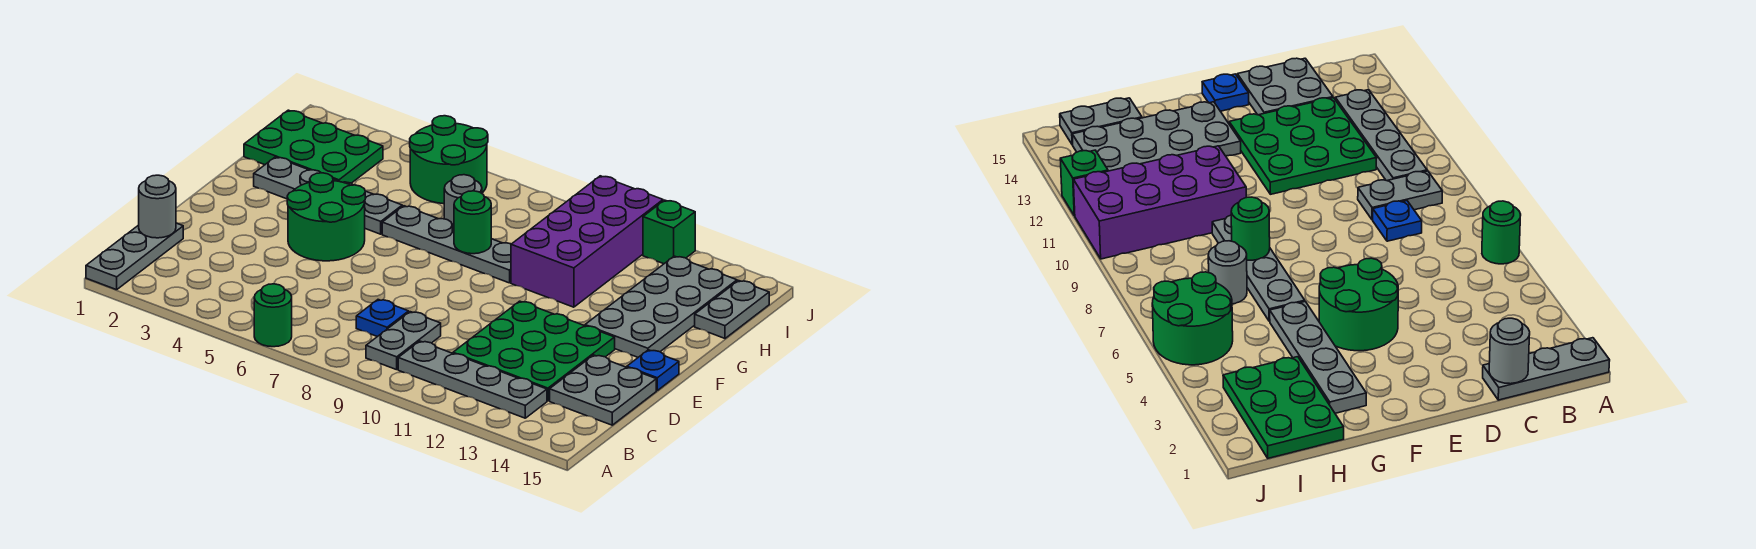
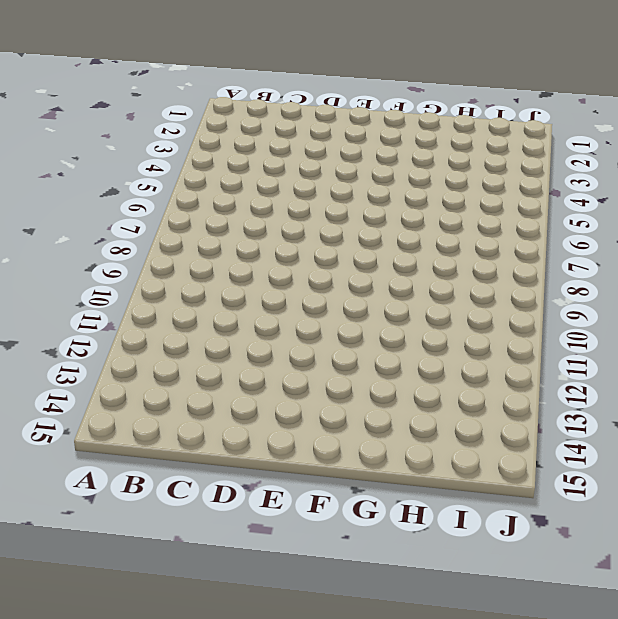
none -> grey 1x3 plate [86,223,183,290]
none -> green 1x1 round brick [254,284,292,347]
none -> grey 1x2 plate [366,312,441,370]

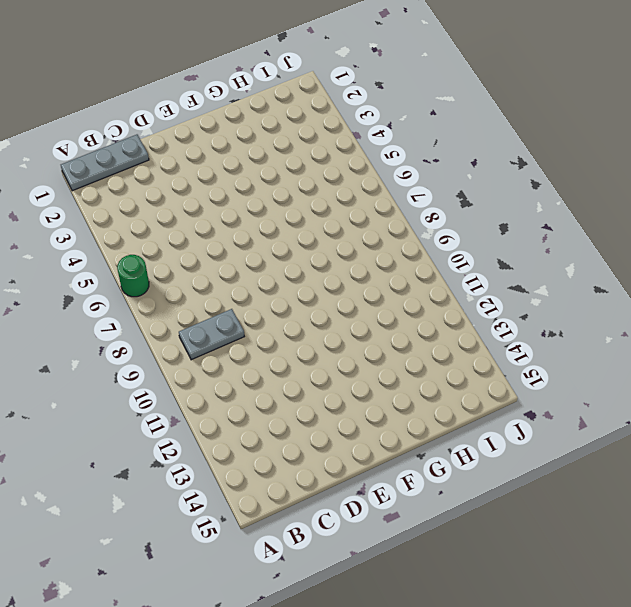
none -> grey 1x4 plate [398,341,547,418]
none -> blue 1x1 plate [356,300,409,337]
none -> green 3x3 plate [453,301,615,401]

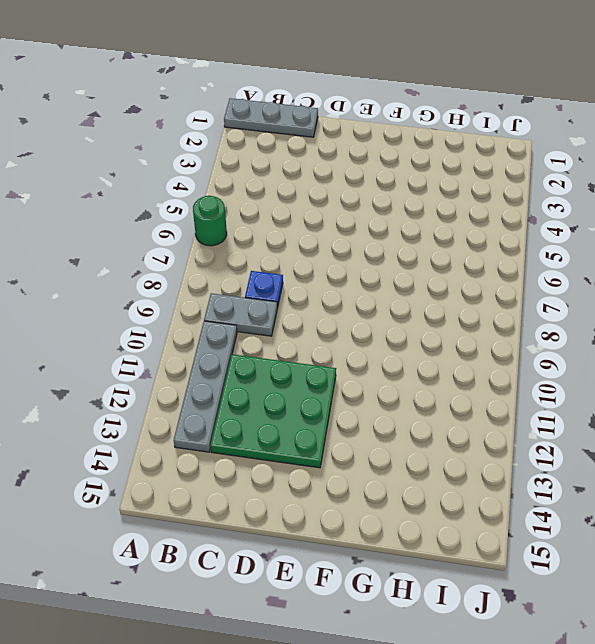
none -> grey 2x2 plate [550,355,656,425]
none -> green 2x2 round brick [287,173,365,261]
none -> blue 1x1 plate [627,350,679,390]

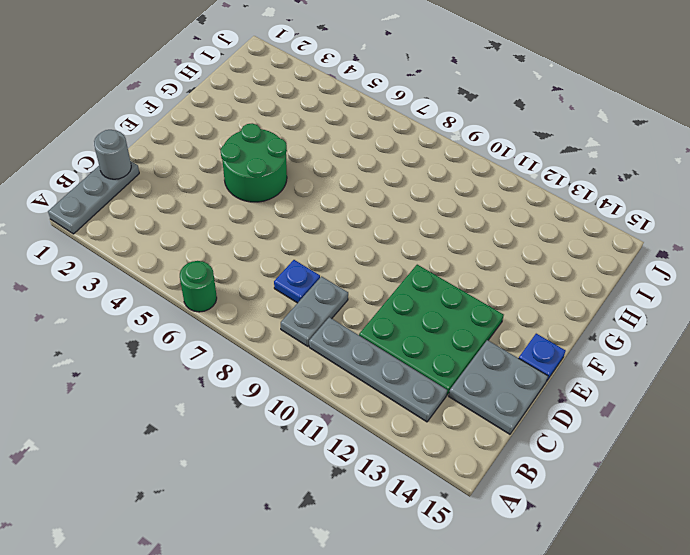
none -> grey 2x4 plate [585,256,737,357]
none -> grey 1x4 plate [254,157,402,234]
none -> grey 1x4 plate [382,206,511,283]

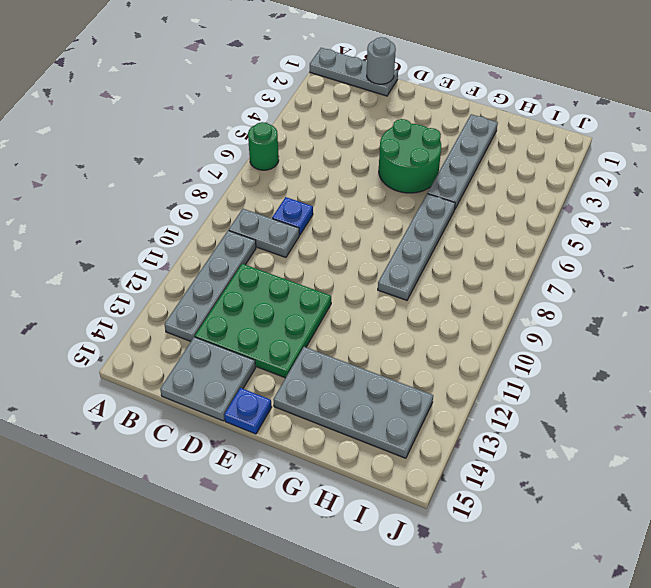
none -> purple 2x4 brick [511,176,663,307]
none -> green 2x3 plate [244,110,383,183]
none -> grey 1x1 round brick [444,175,482,224]

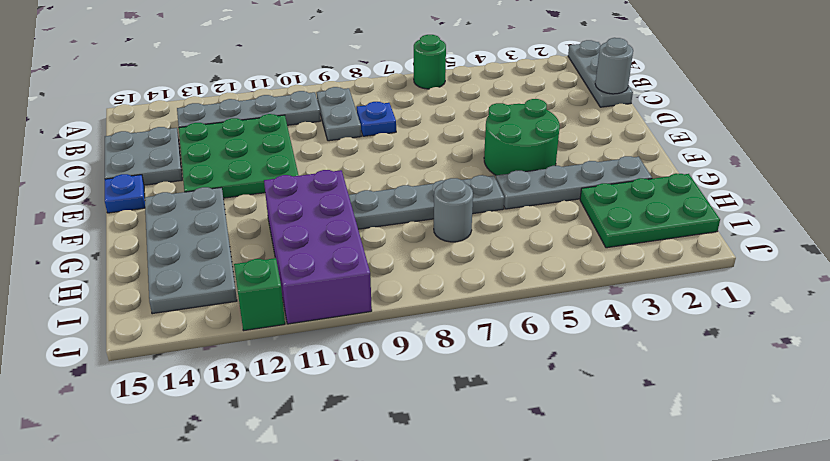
none -> grey 1x2 plate [695,281,769,338]
none -> green 2x2 round brick [410,116,488,204]
none -> green 1x1 round brick [454,191,491,254]

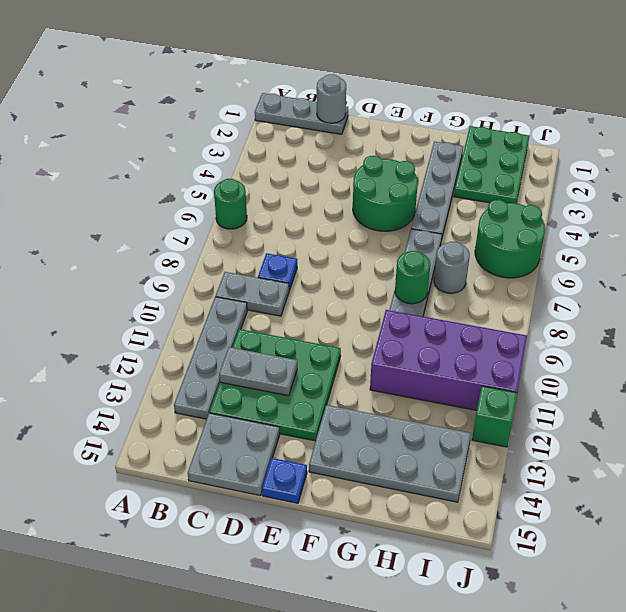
grey 1x2 plate [219,347,297,396] -> grey 1x2 plate moved to [695,281,769,338]

